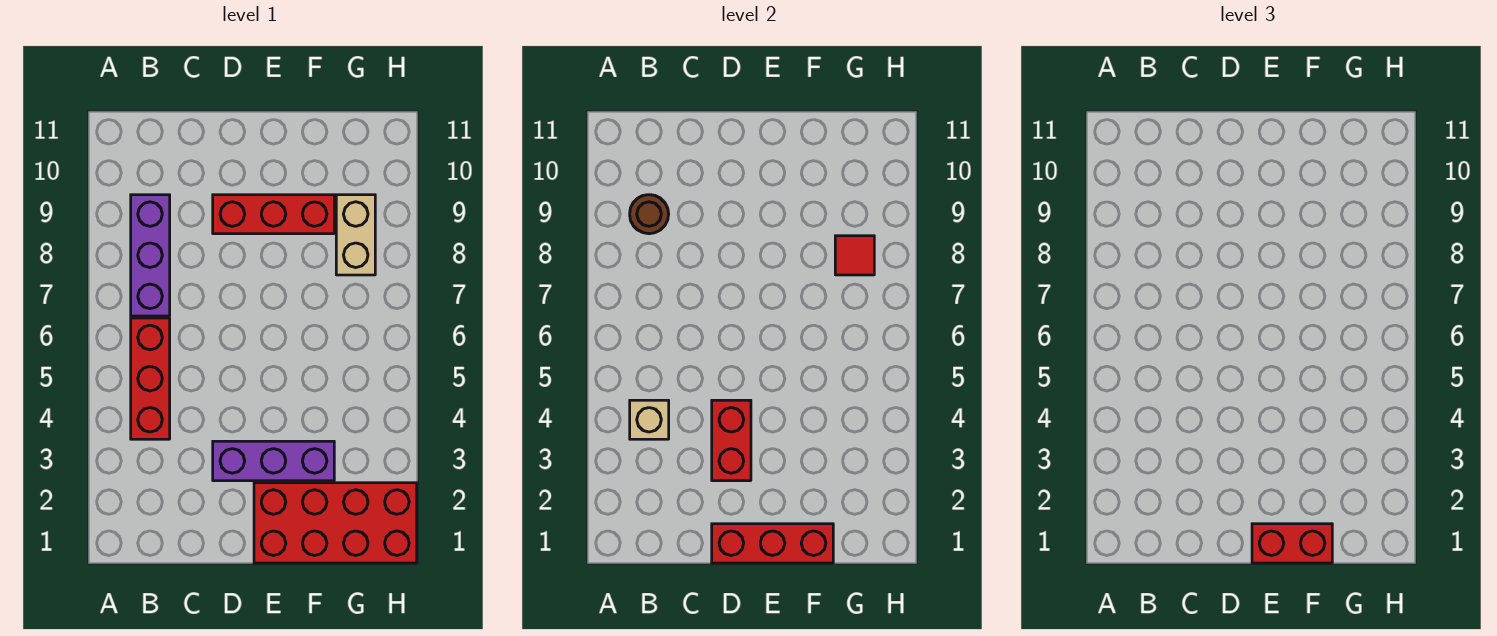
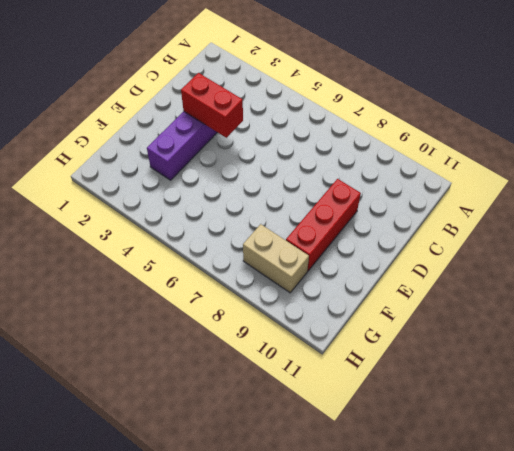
none -> red 1x3 brick [131,318,170,439]
none -> purple 1x3 brick [131,195,170,316]
none -> red 2x4 brick [254,483,417,563]

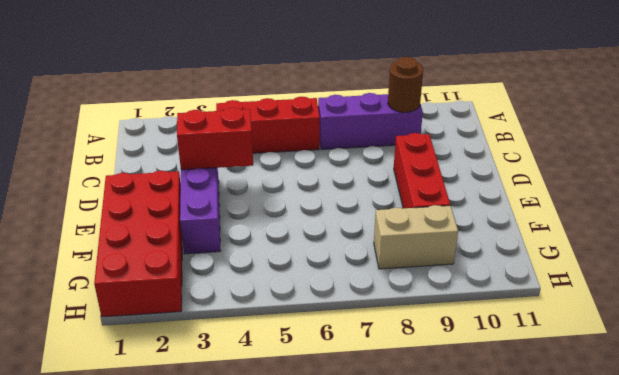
none -> tan 1x1 brick [630,400,669,439]
none -> red 1x3 brick [712,524,833,563]
none -> red 1x1 tile [835,236,874,275]

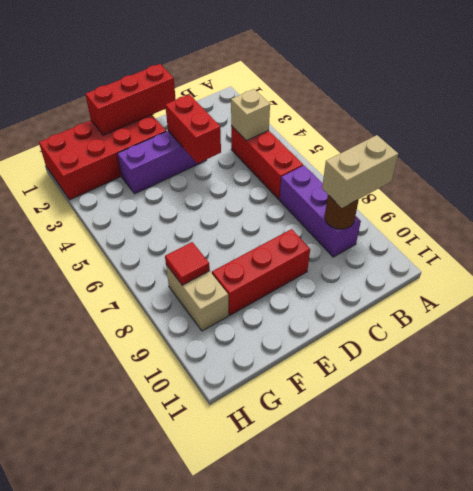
tan 1x2 brick [322,135,398,208] -> none
none -> red 1x2 brick [1252,524,1332,563]

